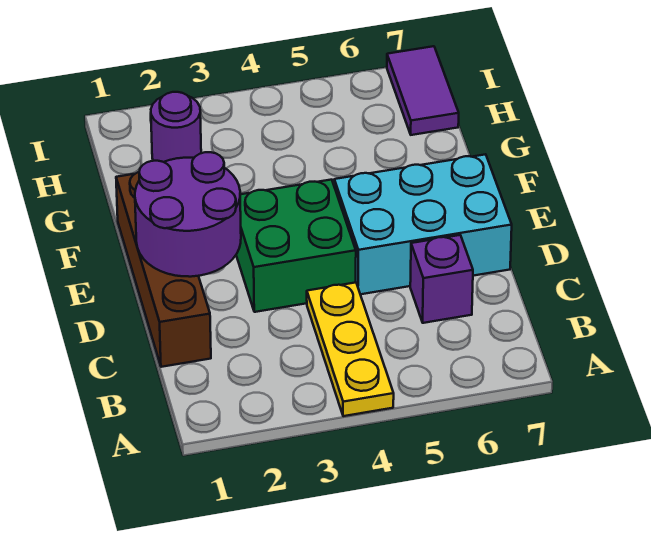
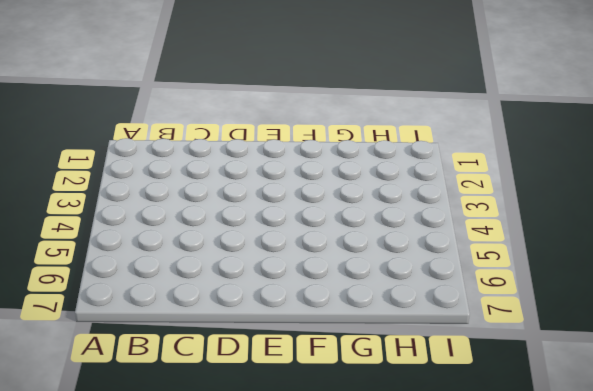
none -> yellow 1x3 plate [307,283,394,416]
none -> brown 1x4 brick [116,172,211,367]

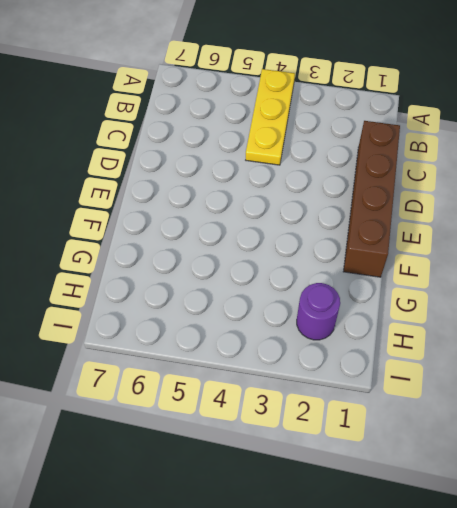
none -> purple 1x1 brick [410,235,473,323]
none -> green 2x2 brick [236,180,356,312]

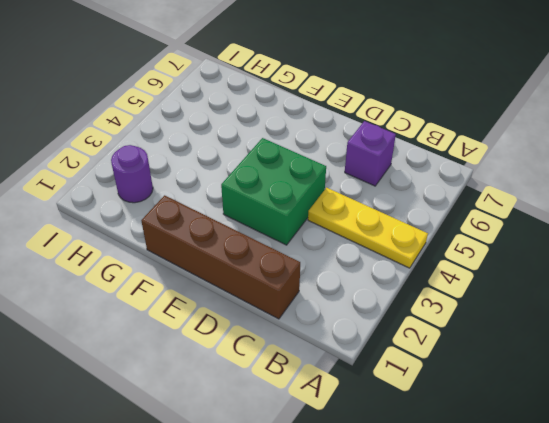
none -> cyan 2x3 brick [334,154,512,294]
none -> purple 1x2 tile [387,46,459,135]

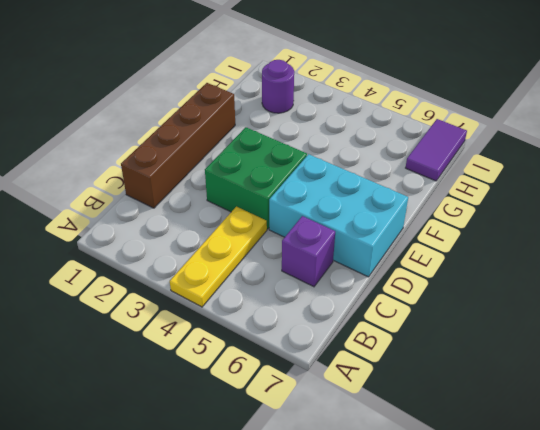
none -> purple 2x2 round brick [135,152,241,277]

